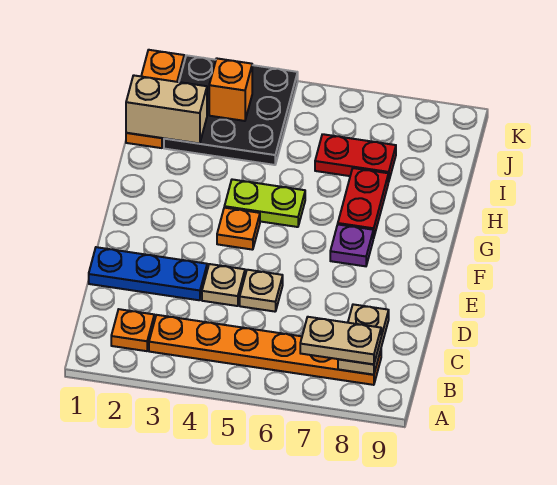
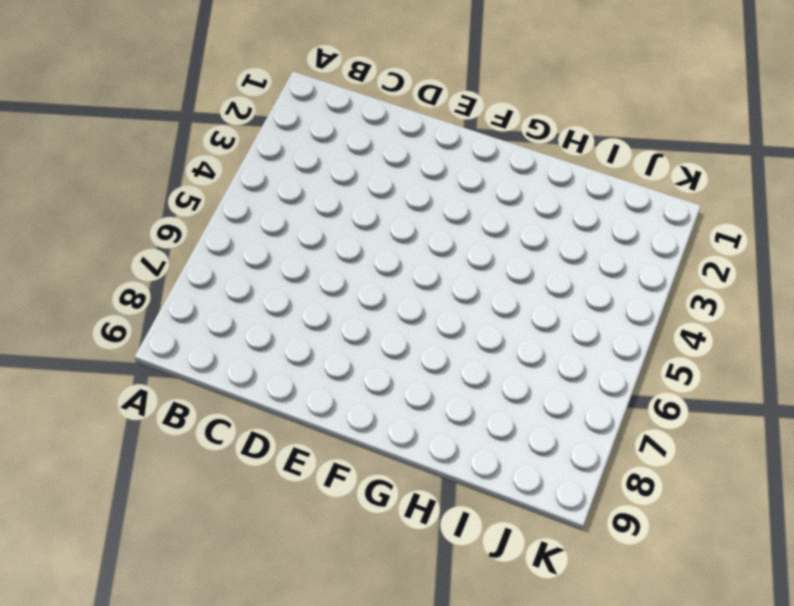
none -> orange 1x1 plate [111,309,154,351]
none -> orange 1x6 plate [149,315,381,385]
none -> blue 1x3 plate [89,247,207,300]

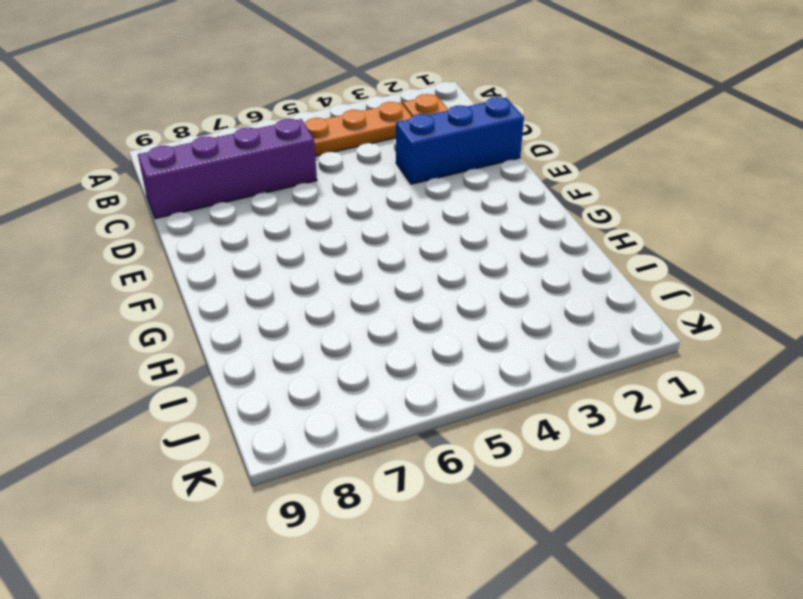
purple 1x4 brick [138,119,317,219] -> none
blue 1x3 brick [396,97,524,184] -> blue 1x3 plate [89,247,207,300]
none -> tan 1x1 plate [202,264,245,306]
none -> tan 1x1 plate [240,270,283,312]
none -> orange 1x1 plate [217,208,260,250]

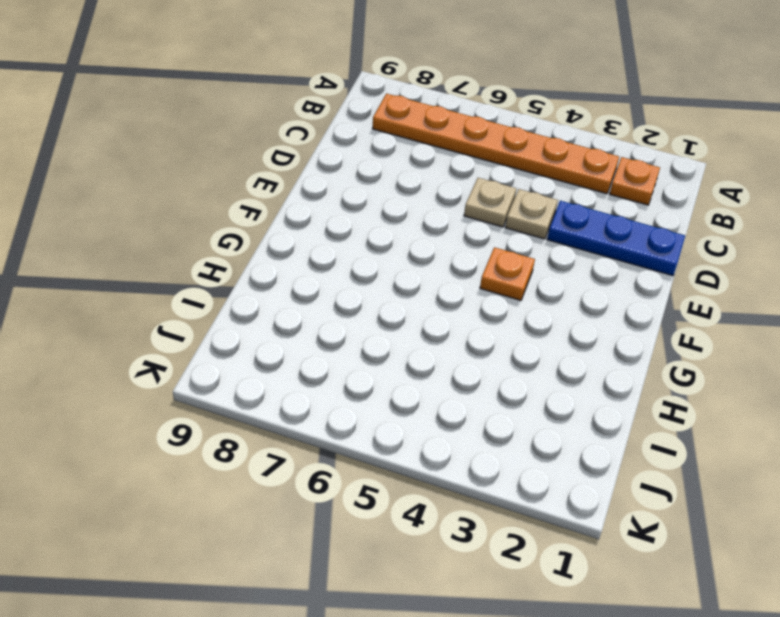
none -> purple 1x1 plate [330,224,373,266]
none -> lime 1x2 plate [224,179,305,227]
none -> red 1x2 plate [338,168,388,238]

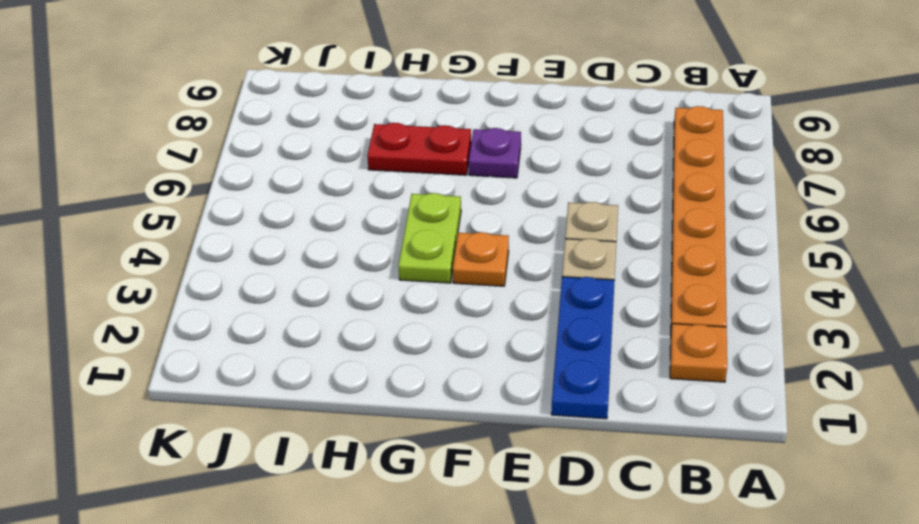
none -> orange 1x3 plate [126,50,184,148]
none -> black 3x3 plate [164,55,298,165]
none -> red 1x2 plate [315,134,396,182]

